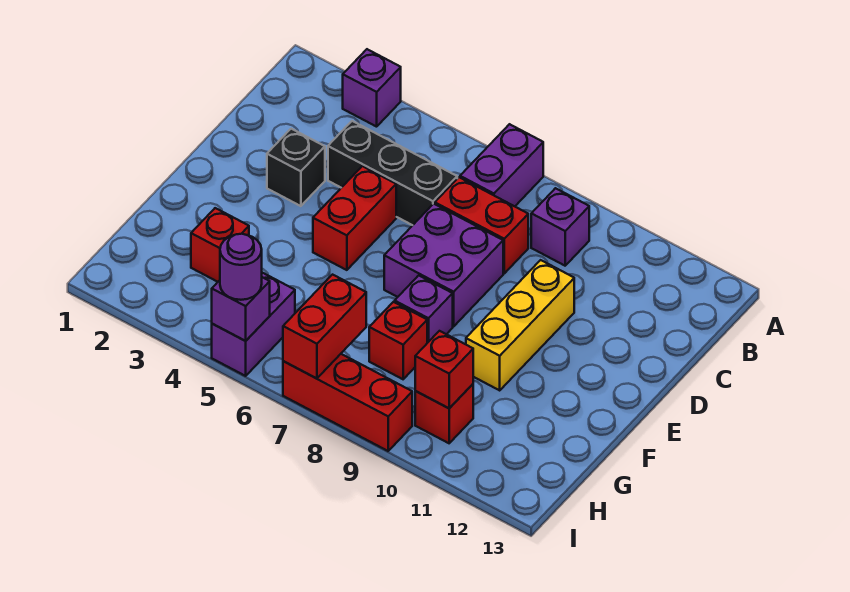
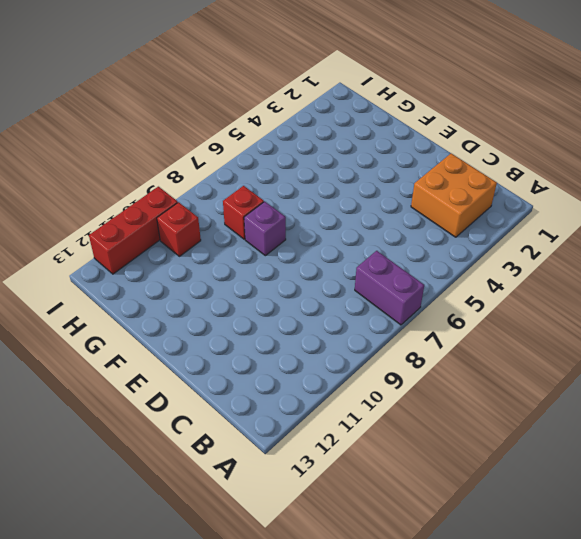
orange 2x2 brick [411,153,497,237] -> none
red 1x3 brick [89,187,178,274] -> red 1x3 brick moved to [283,354,412,451]
none -> purple 1x1 brick [343,49,401,127]
none -> purple 1x1 brick [531,188,589,266]
none -> black 1x3 brick [328,121,457,225]

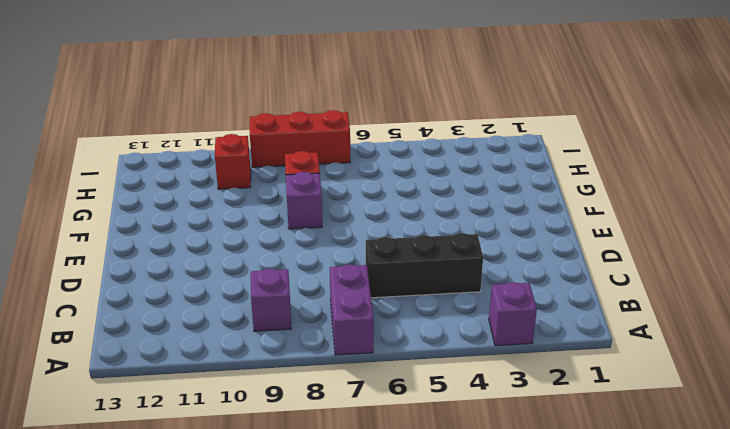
none -> red 1x2 brick [435,177,528,273]
none -> black 1x1 brick [267,129,325,206]
none -> red 1x2 brick [313,166,396,270]

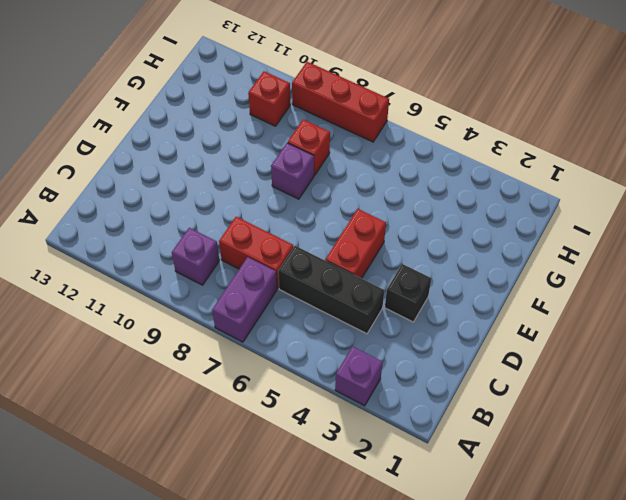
none -> purple 2x2 brick [384,204,503,326]
none -> yellow 1x3 brick [466,260,574,390]
none -> red 1x1 brick [191,208,249,282]

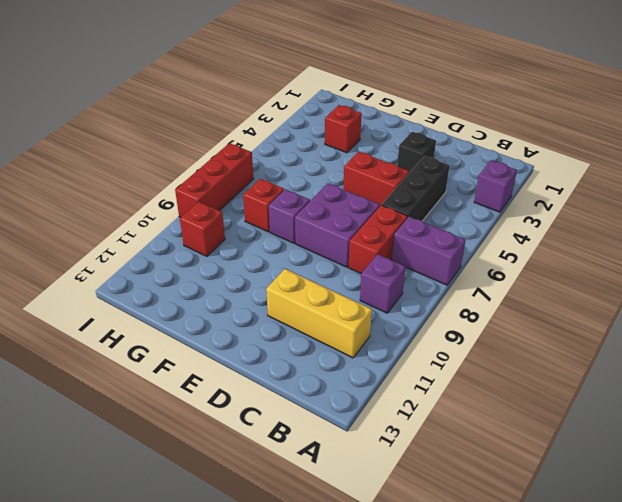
yellow 1x3 brick [266,269,372,358] -> yellow 1x3 brick moved to [466,260,574,390]
none -> purple 1x2 brick [212,273,295,376]
none -> red 1x2 brick [283,275,366,379]
none -> red 1x1 brick [415,331,473,408]

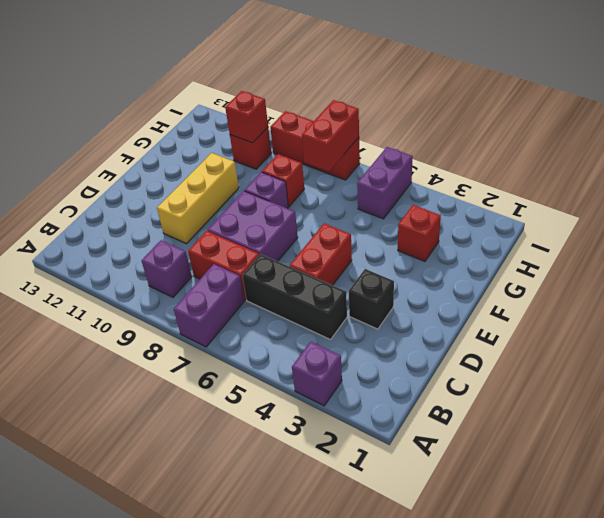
none -> purple 1x1 brick [212,277,270,341]
none -> purple 1x1 round brick [220,234,262,300]

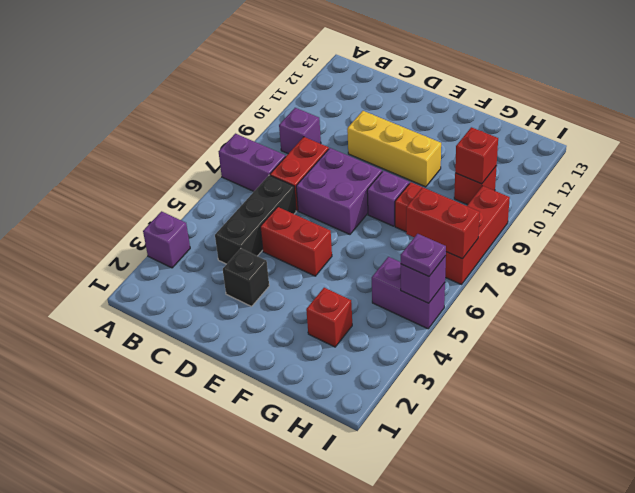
purple 1x1 plate [401,234,446,276] -> purple 1x1 round brick [220,234,262,300]

